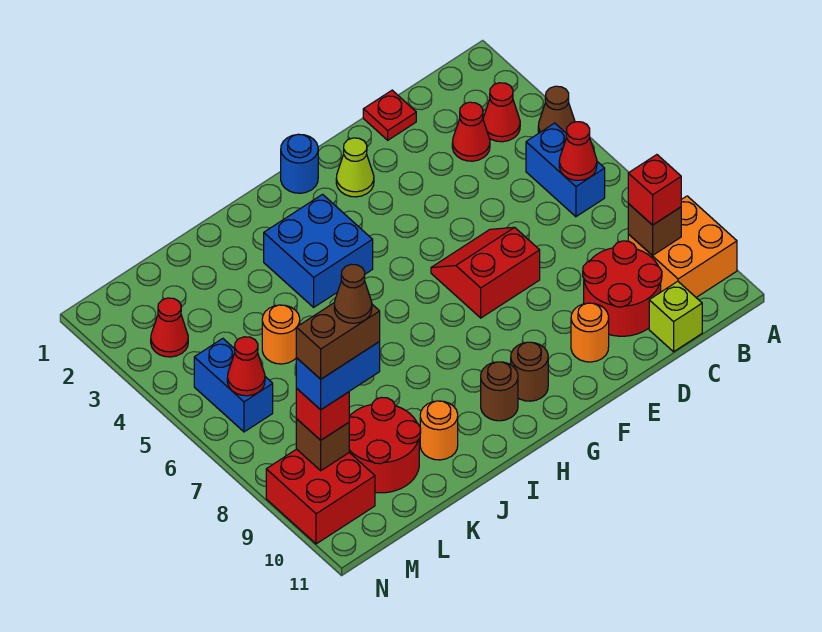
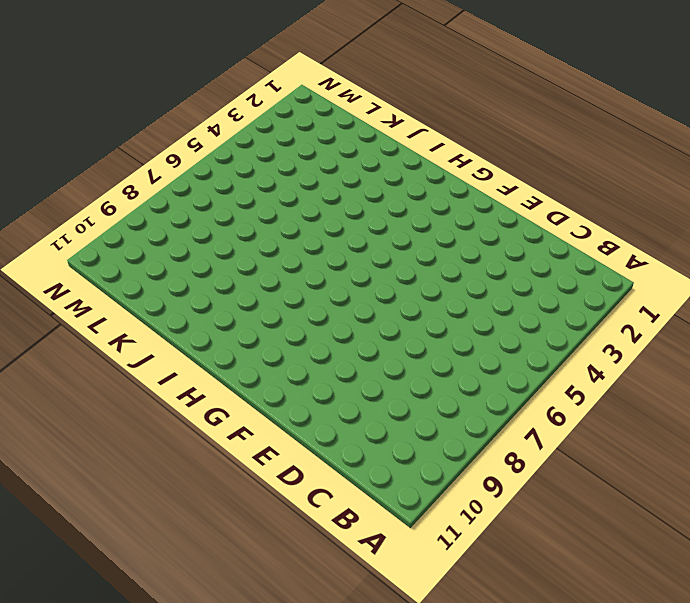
none -> brown 1x1 cone [538,86,575,133]
none -> orange 2x2 brick [628,196,737,297]
none -> red 1x1 cone [483,83,520,142]
none -> blue 1x2 brick [526,123,605,217]

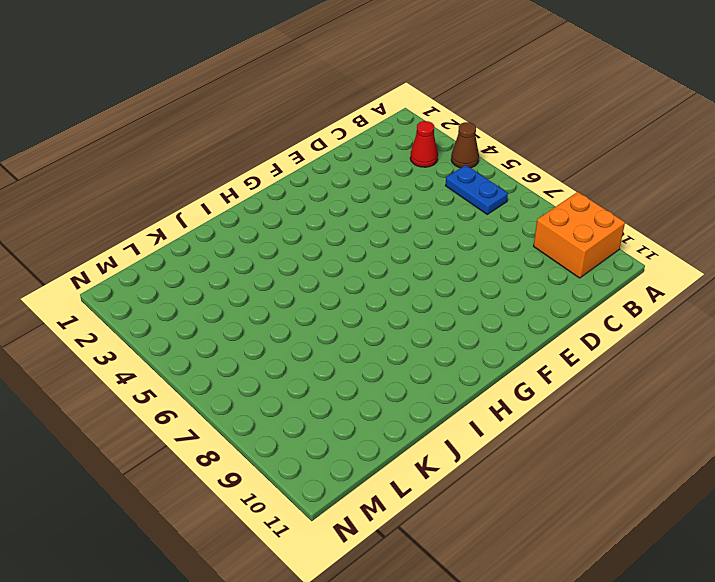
blue 1x2 plate [446,165,508,214] -> blue 1x2 brick [526,123,605,217]
none -> red 1x1 cone [452,102,490,161]
none -> red 2x2 round brick [583,241,662,336]
none -> lime 1x1 brick [649,281,702,352]
none -> red 1x1 plate [363,90,416,140]

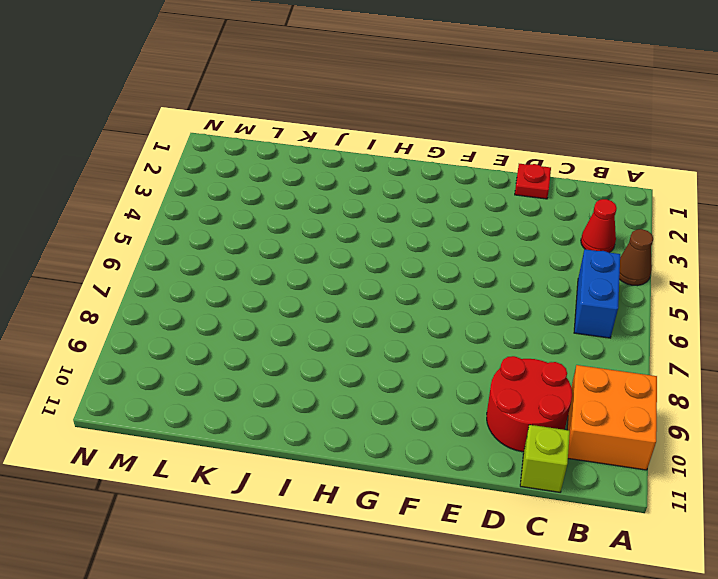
none -> red 1x1 cone [452,102,490,161]
none -> red 2x2 slope [431,227,540,318]
none -> orange 1x1 round brick [571,303,609,362]
none -> lime 1x1 cone [336,138,374,197]

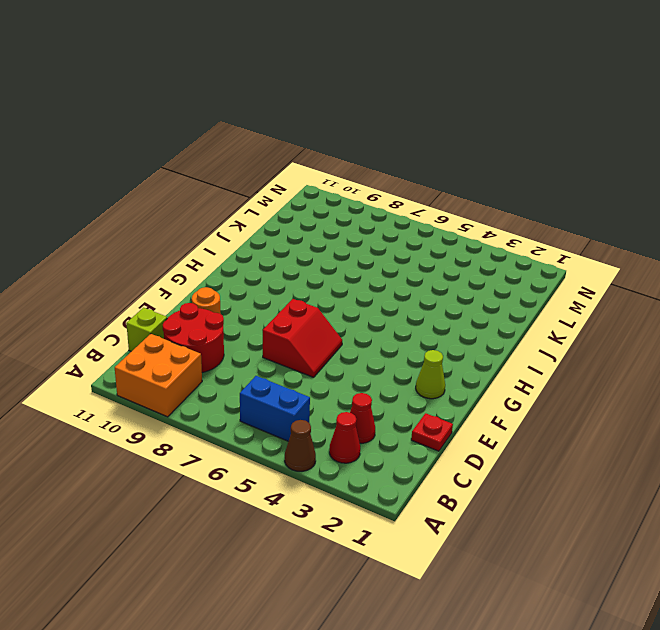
none -> blue 1x1 round brick [281,134,318,193]
none -> brown 1x1 round brick [511,342,548,401]
none -> blue 2x2 brick [264,194,373,307]
none -> brown 1x1 round brick [481,362,518,421]

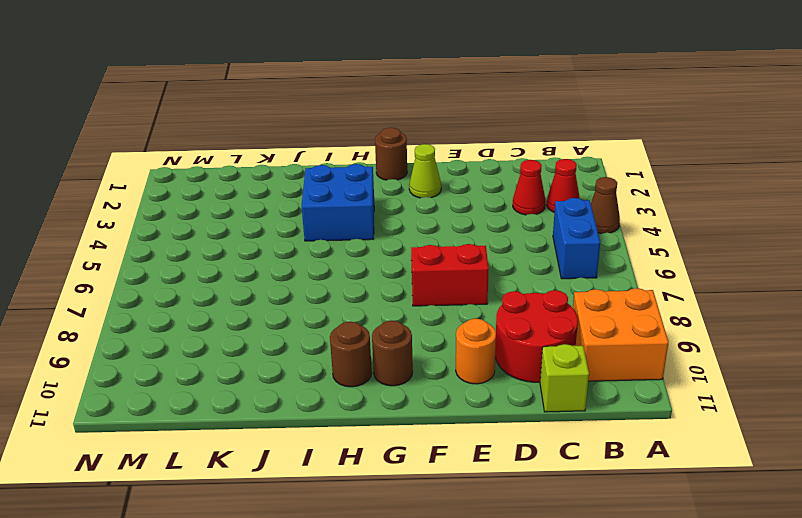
brown 1x1 round brick [375,128,407,180] -> blue 1x1 round brick [281,134,318,193]
none -> red 1x1 plate [363,90,416,140]
none -> orange 1x1 round brick [420,401,458,460]
none -> orange 1x1 round brick [262,305,300,364]
none -> red 2x2 round brick [349,397,421,493]

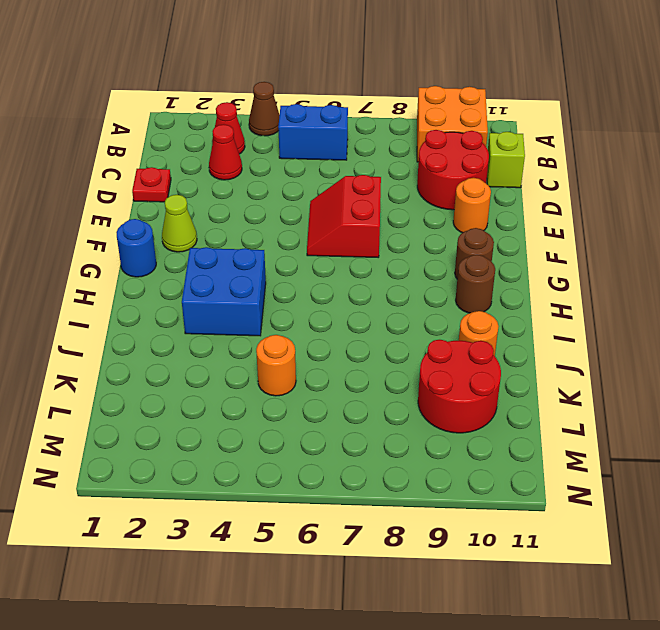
none -> red 1x1 cone [151,298,188,357]
none -> blue 1x2 brick [194,339,273,432]
none -> red 2x2 brick [266,449,375,544]
none -> red 1x1 cone [559,122,597,180]

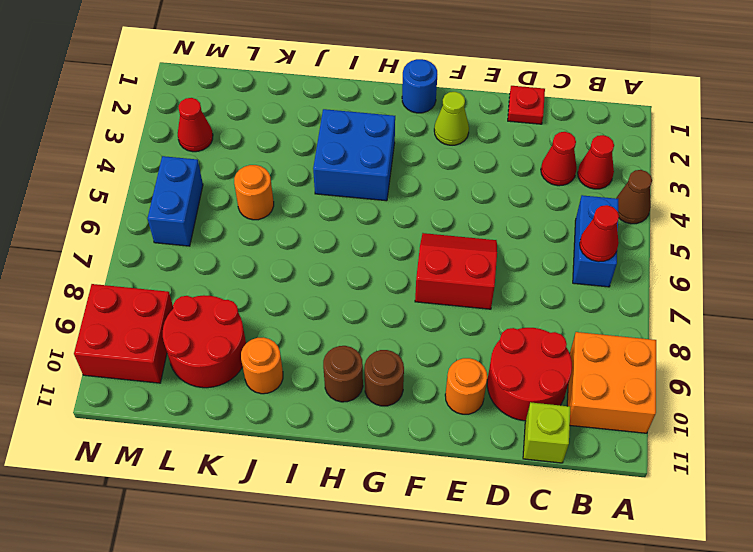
none -> brown 1x1 brick [628,204,681,256]
none -> red 1x1 cone [227,337,265,396]
none -> brown 1x1 brick [296,419,349,471]
none -> red 1x1 brick [628,155,681,225]

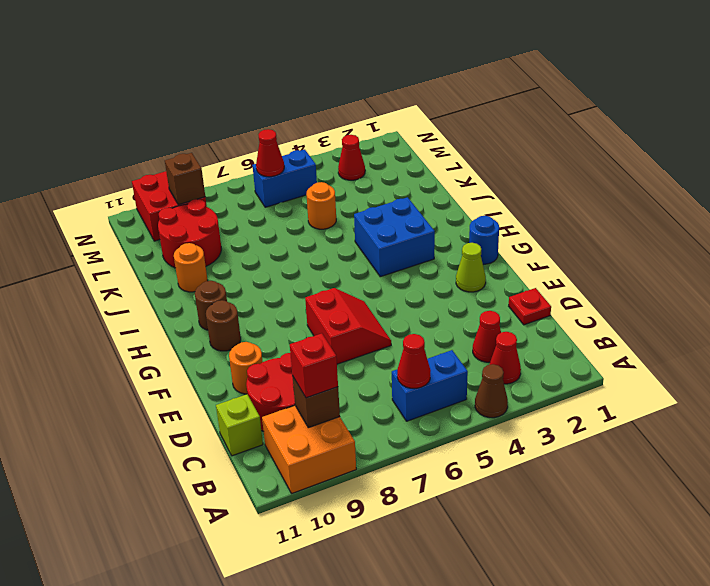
none -> red 1x1 brick [296,388,349,440]
none -> blue 1x2 brick [296,342,380,410]
none -> brown 1x2 brick [296,302,380,379]
none -> brown 1x1 cone [334,264,372,323]

